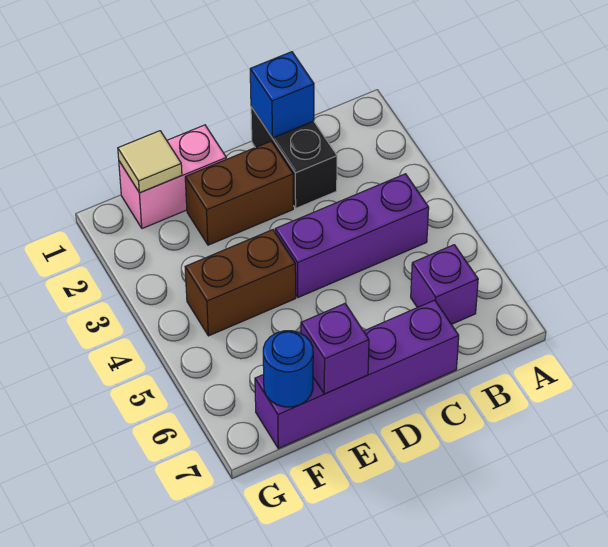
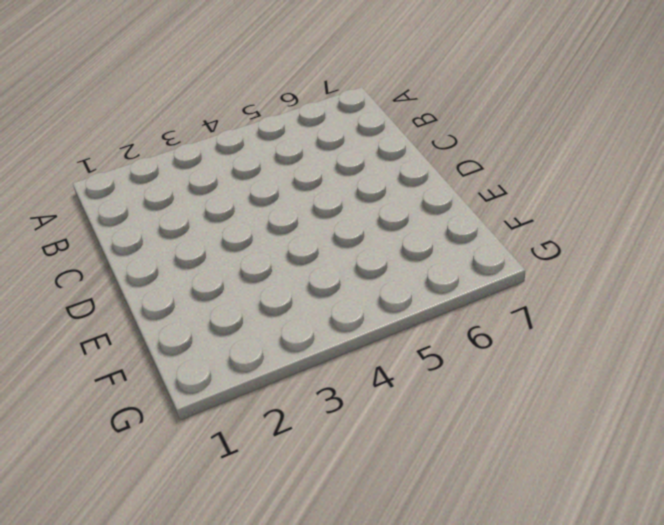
none -> purple 1x3 brick [275,174,429,297]
none -> purple 1x1 brick [411,245,478,324]

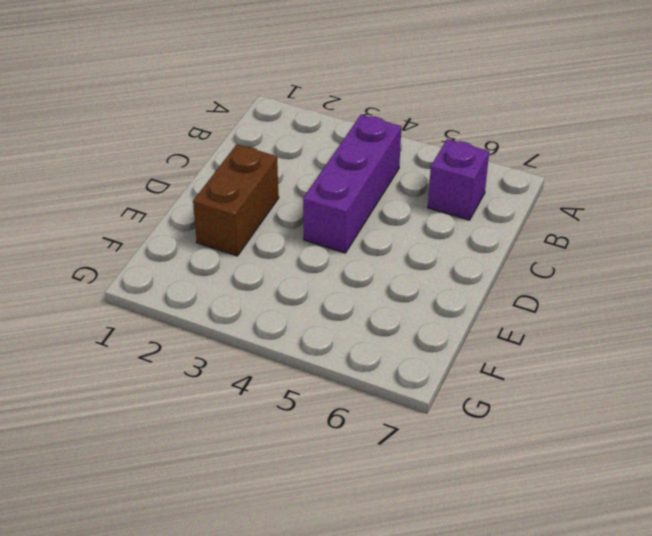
none -> black 1x2 brick [251,107,337,208]
none -> purple 1x4 brick [255,300,459,448]

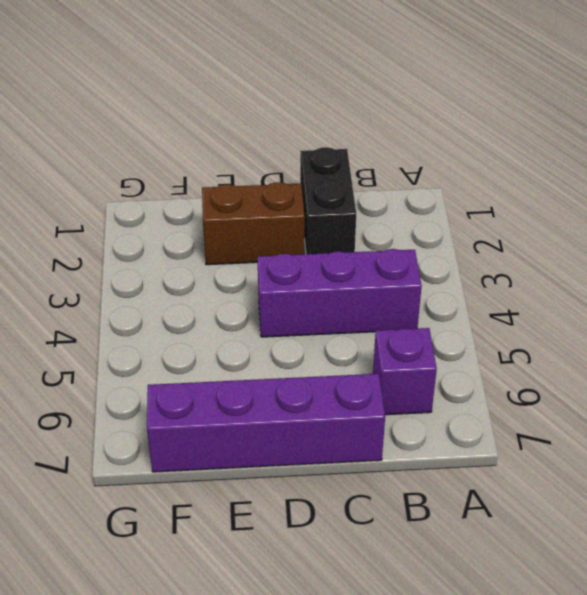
none -> pink 1x2 brick [119,125,226,229]
none -> brown 1x2 brick [185,230,296,336]

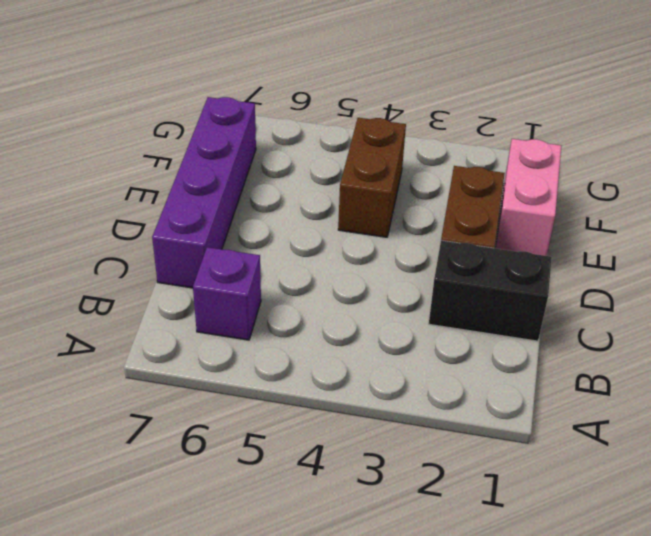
none -> purple 1x3 brick [275,174,429,297]
none -> blue 1x1 brick [250,52,314,138]

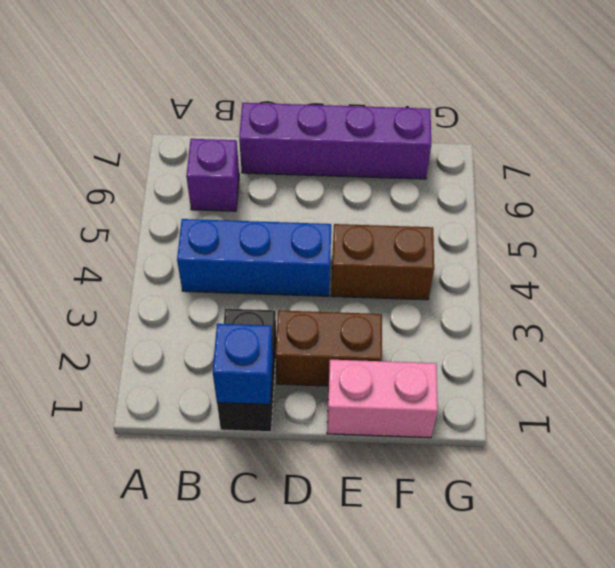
blue 1x3 brick [177,219,331,296] -> purple 1x3 brick [275,174,429,297]
none -> purple 1x1 brick [301,304,369,394]
none -> tan 1x1 tile [118,131,182,193]

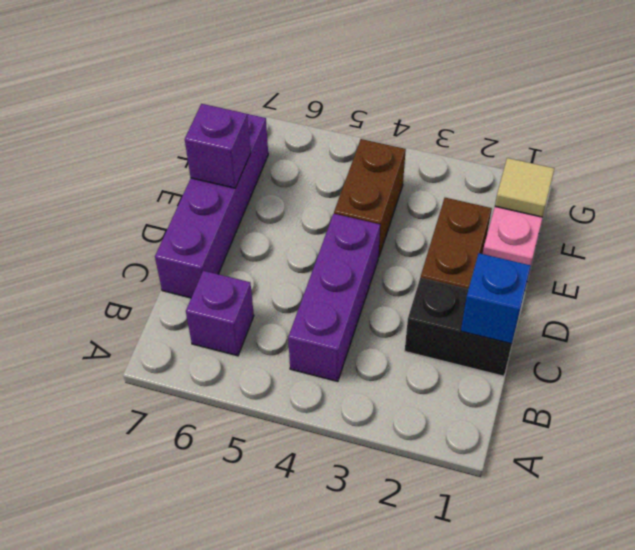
none -> blue 1x1 round brick [263,331,313,407]

